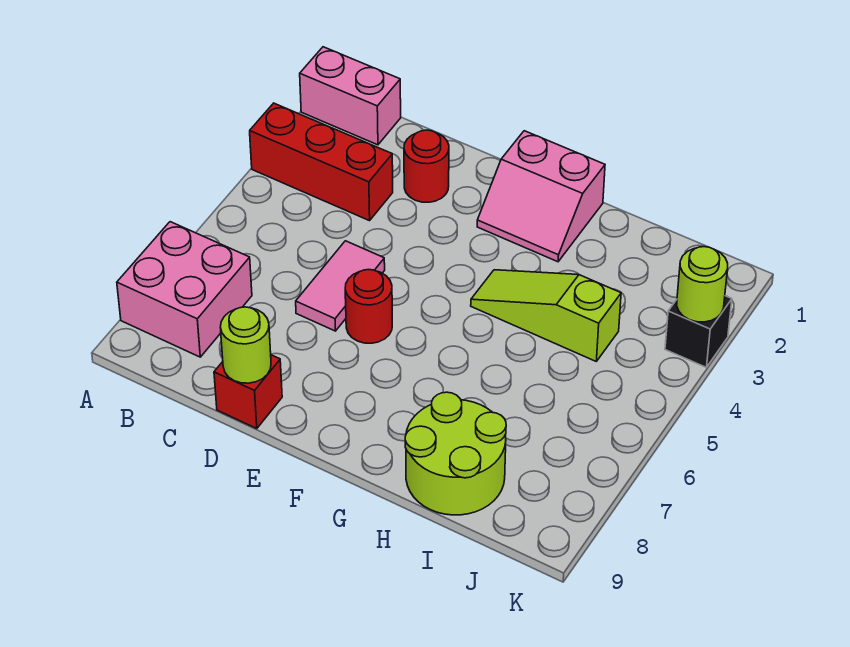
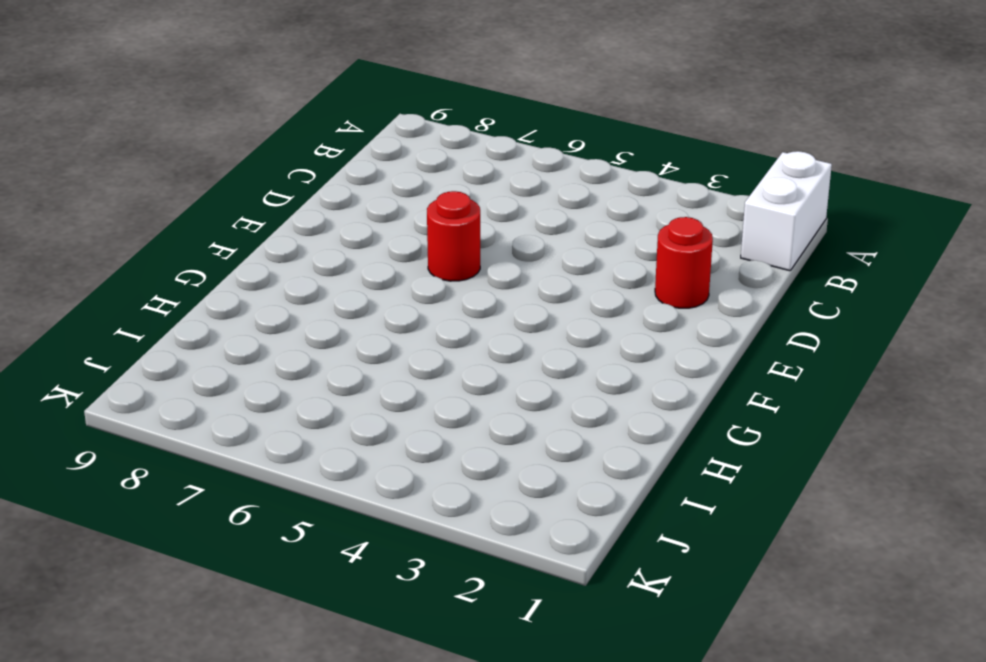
white 1x2 brick [741,151,832,271] -> pink 1x2 brick [300,47,401,145]
none -> red 1x3 brick [250,103,393,221]
none -> pink 2x2 brick [117,222,252,357]
none -> pink 1x2 tile [296,241,385,331]

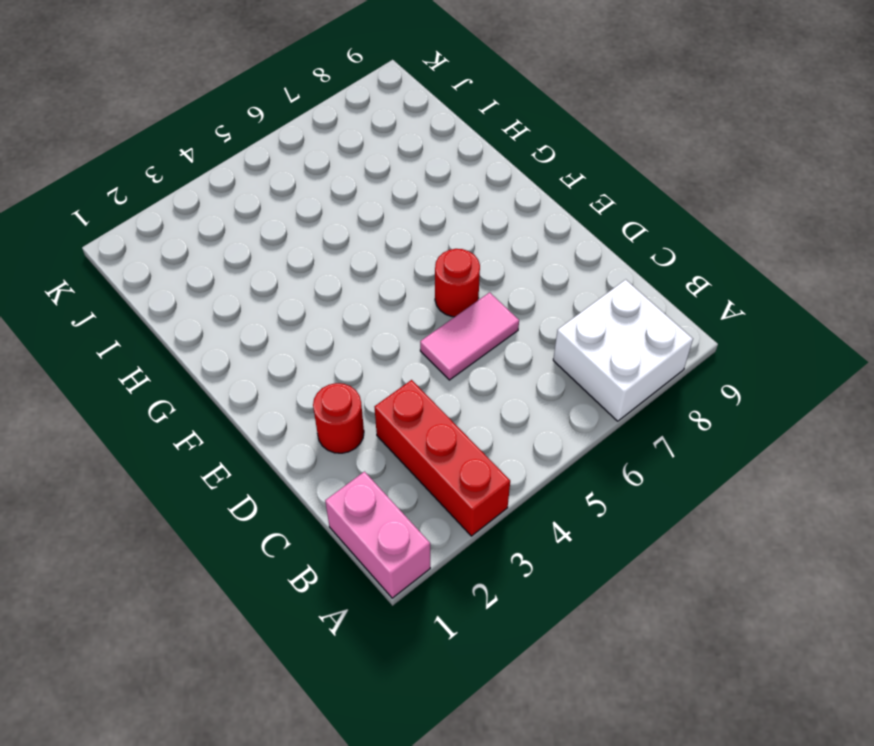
white 2x2 brick [553,279,693,421] -> pink 2x2 brick [117,222,252,357]
none -> red 1x1 brick [214,355,282,429]
none -> pink 2x2 slope [477,131,605,262]
none -> lime 1x3 slope [471,270,621,361]

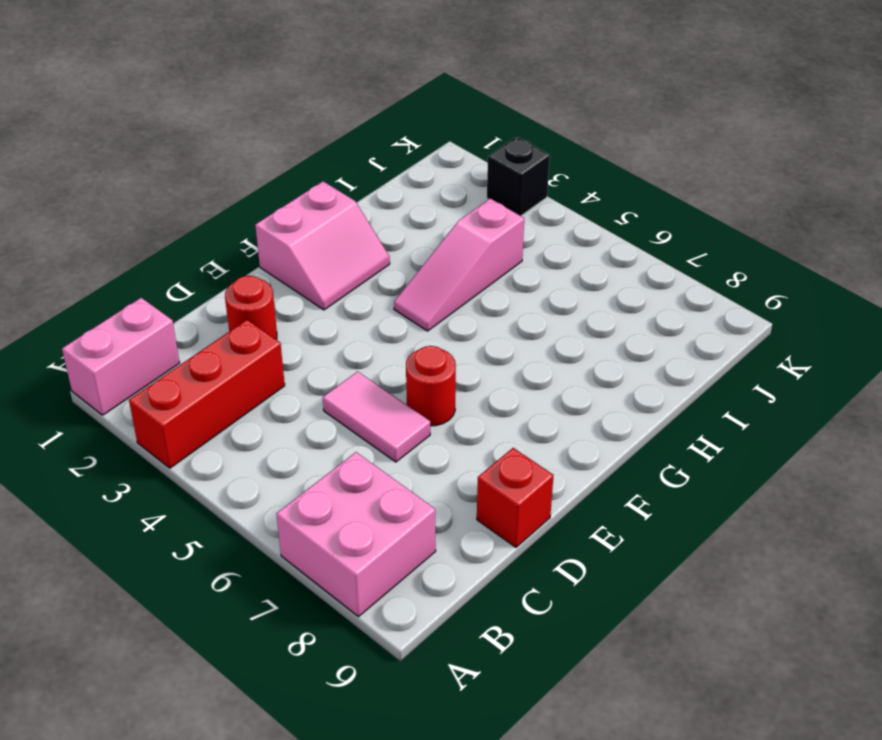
pink 1x3 slope [394,199,524,331] -> lime 1x3 slope [471,270,621,361]
none -> lime 2x2 round brick [405,392,506,515]
none -> lime 1x1 round brick [220,307,271,383]
none -> lime 1x1 round brick [677,247,728,322]

